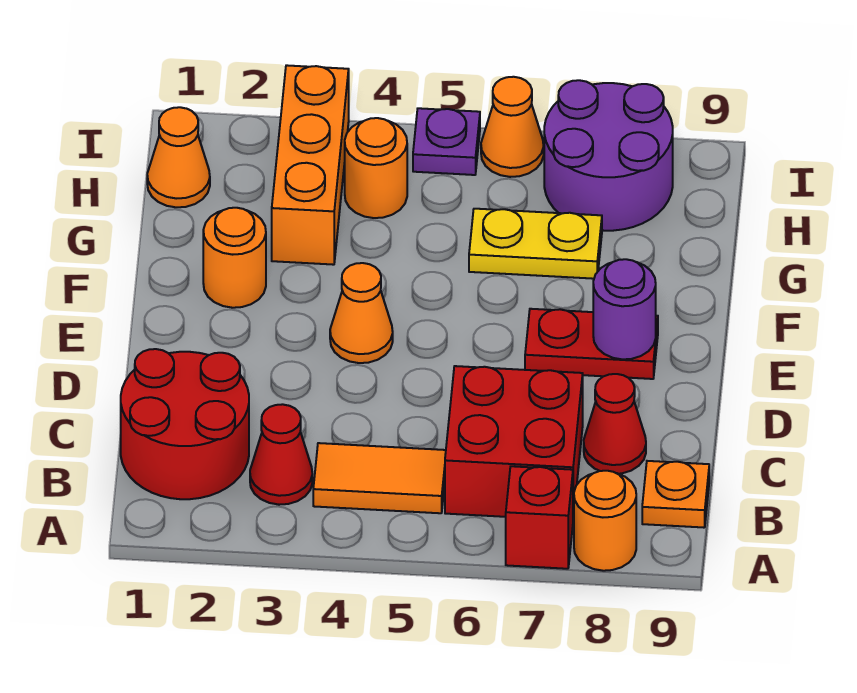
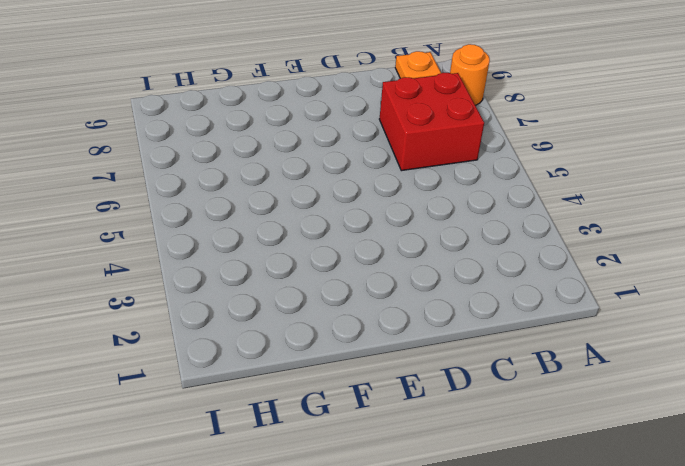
none -> red 1x1 brick [506,466,573,569]
none -> red 2x2 round brick [121,349,249,499]
none -> red 1x1 cone [250,404,312,505]

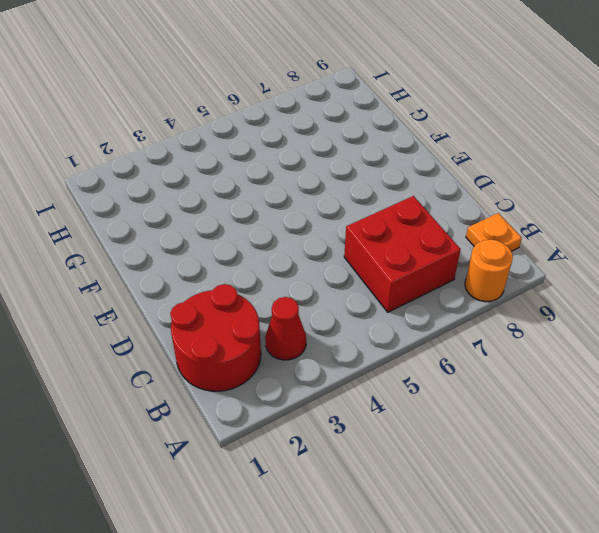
none -> red 1x1 brick [506,466,573,569]
none -> orange 1x2 tile [313,443,446,513]
none -> red 1x1 cone [584,374,646,474]

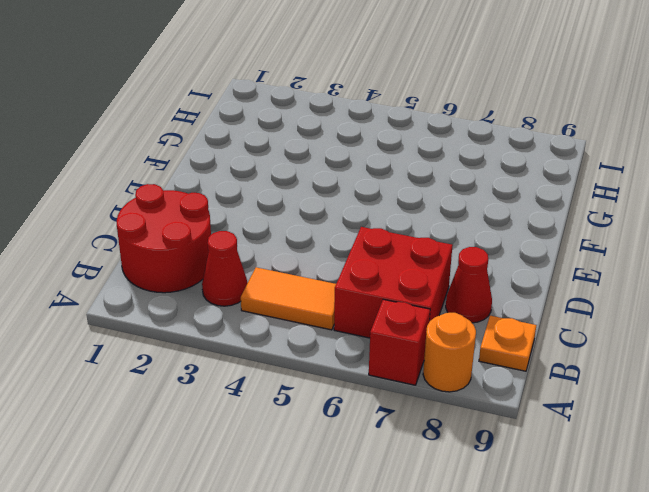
none -> orange 1x1 cone [330,263,393,363]
none -> red 1x2 plate [525,309,658,379]
none -> orange 1x1 round brick [203,208,266,308]

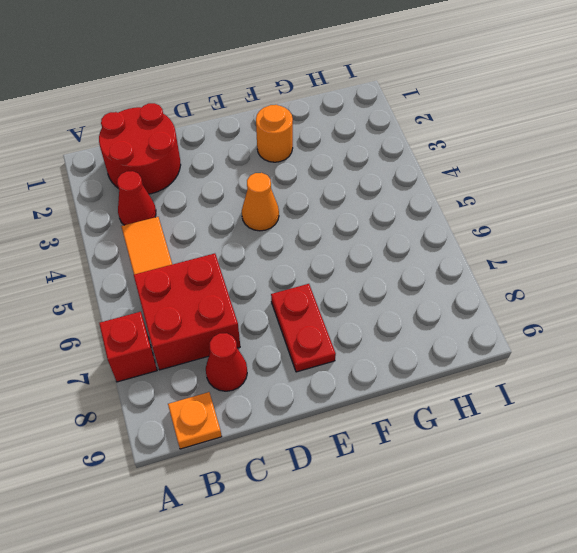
none -> orange 1x1 round brick [574,471,636,571]
none -> orange 1x3 brick [272,65,349,265]
none -> yellow 1x2 plate [469,209,602,279]

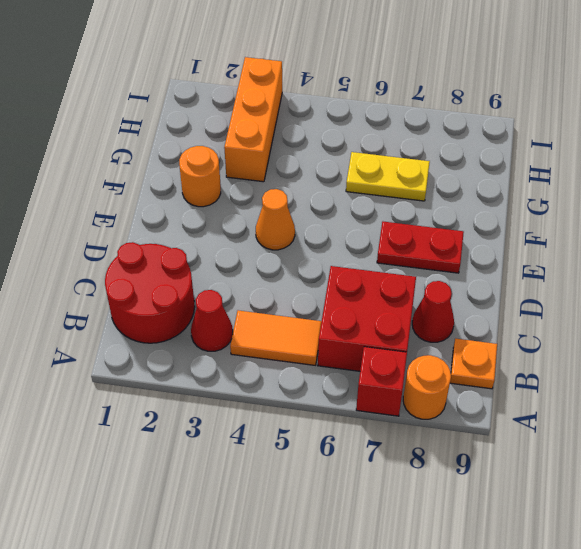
none -> orange 1x1 cone [147,107,210,207]
none -> orange 1x1 round brick [345,118,407,218]
none -> purple 2x2 round brick [544,80,673,231]

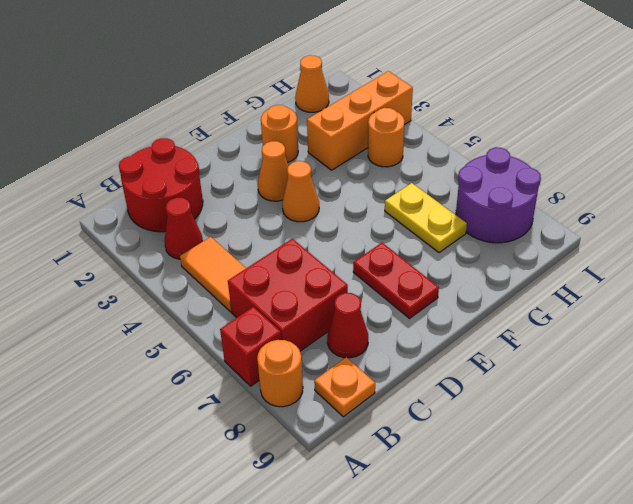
orange 1x1 cone [258,141,288,201] -> orange 1x1 cone moved to [481,77,544,177]
none -> purple 1x1 plate [413,108,480,175]
none -> purple 1x1 round brick [593,259,656,359]

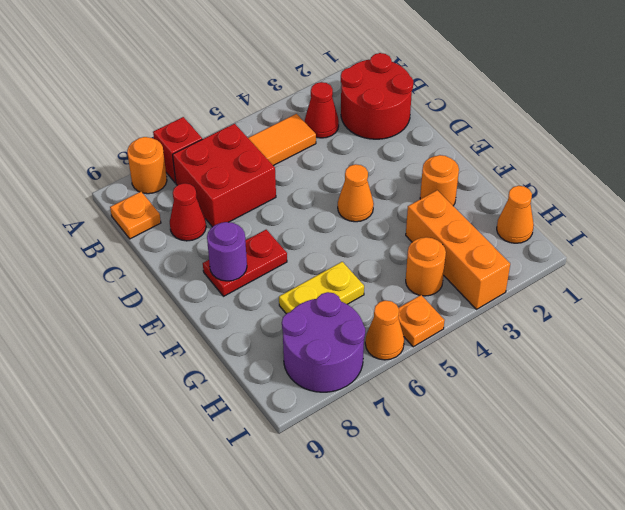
orange 1x1 plate [398,295,445,347] -> purple 1x1 plate [413,108,480,175]

